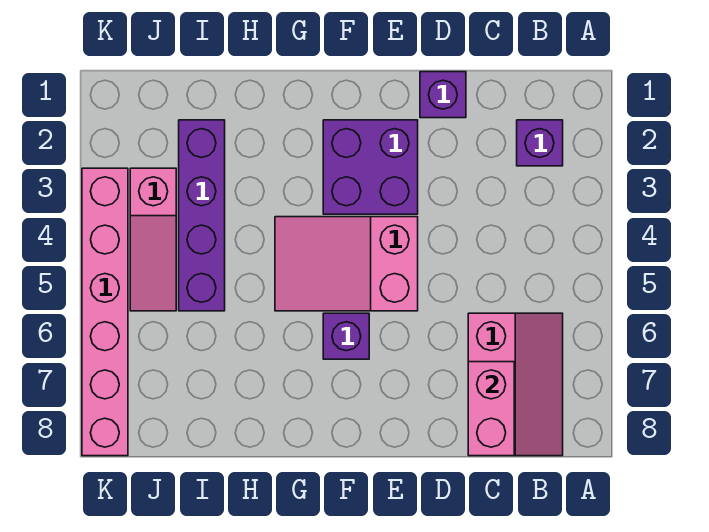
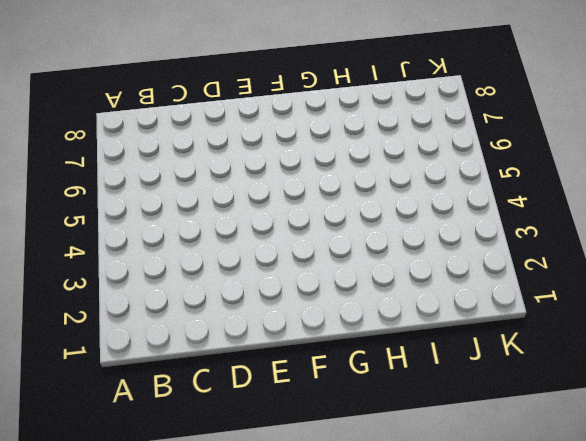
none -> purple 1x1 brick [517,120,563,166]
none -> pink 2x3 slope [468,313,563,456]

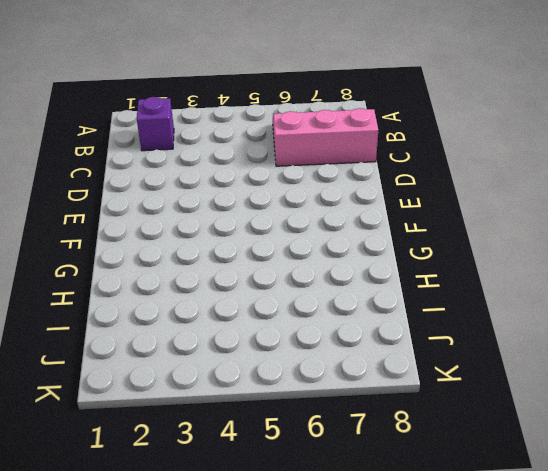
none -> purple 1x1 brick [420,72,466,118]
none -> purple 2x2 brick [323,120,418,214]

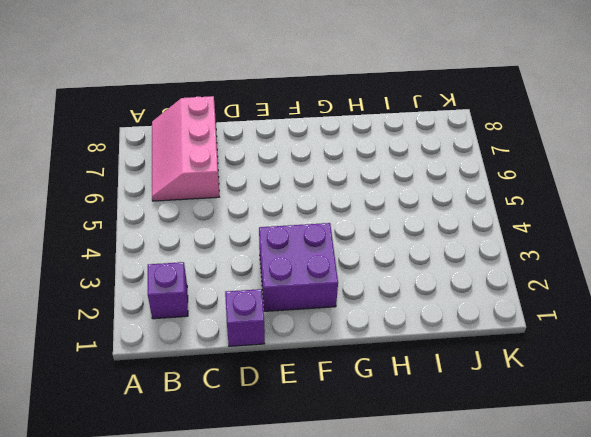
none -> pink 2x3 slope [275,217,418,311]
none -> purple 1x1 brick [323,313,369,359]

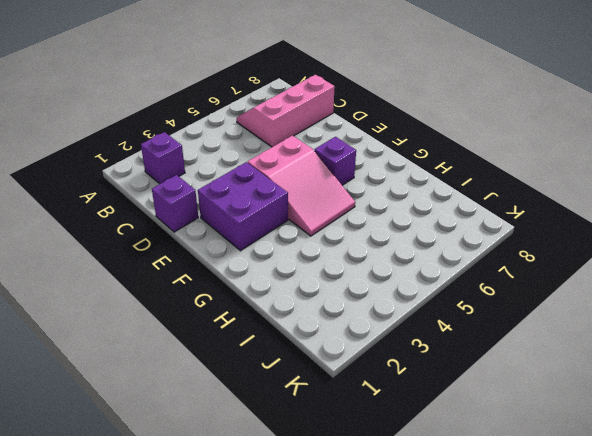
none -> purple 1x4 brick [179,120,225,311]
none -> pink 1x3 slope [130,168,176,311]

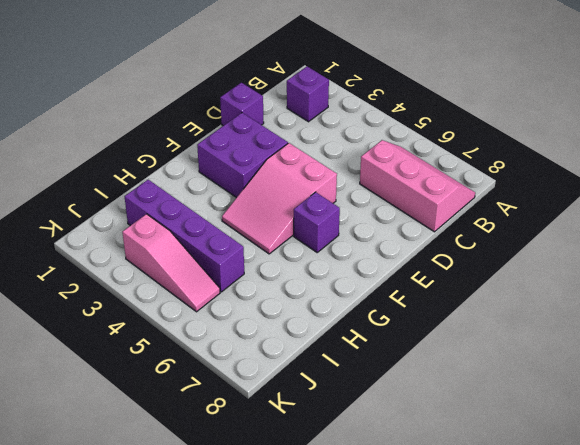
none -> pink 1x6 brick [82,168,128,456]
none -> pink 1x2 brick [468,362,514,456]

